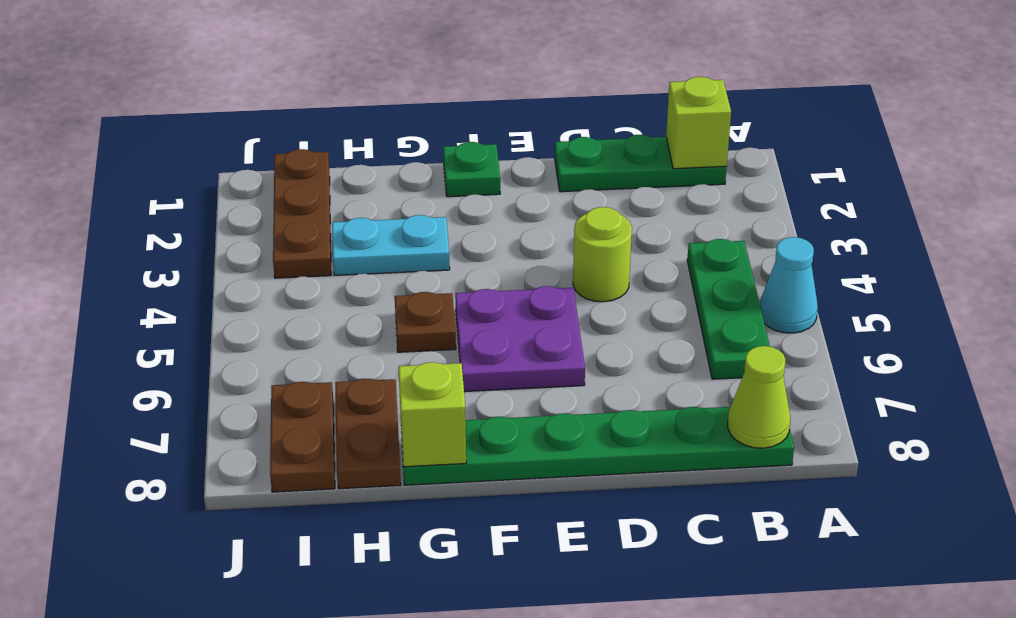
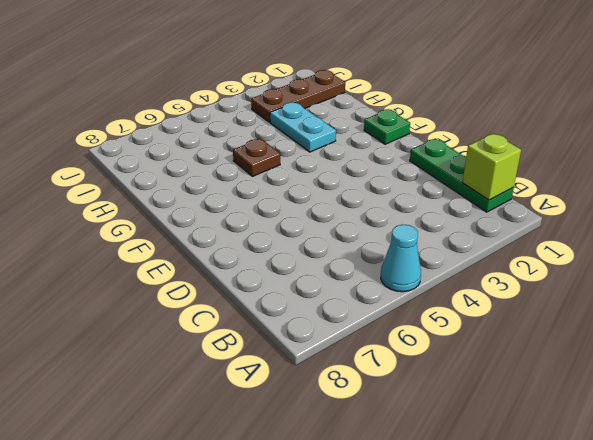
none -> green 1x3 plate [687,239,770,379]
none -> green 1x6 plate [402,407,794,485]
none -> lime 1x1 round brick [573,207,632,302]

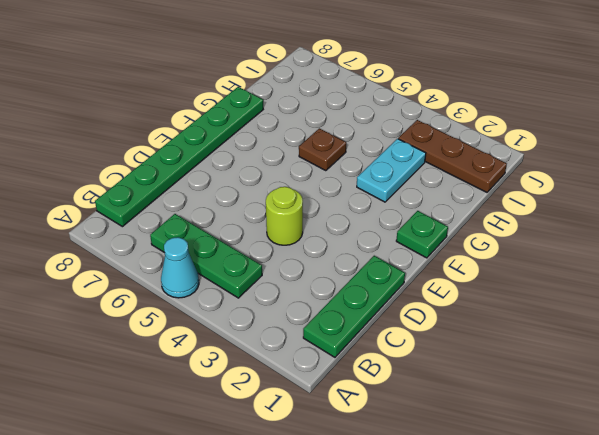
none -> purple 2x2 plate [455,286,585,392]
none -> brown 1x2 plate [335,379,401,489]
none -> brown 1x2 plate [270,382,335,492]

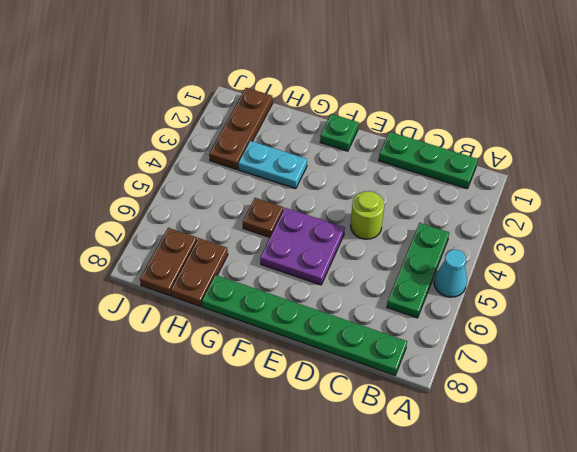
none -> lime 1x1 brick [666,77,731,169]
none -> lime 1x1 cone [728,346,790,448]
none -> lime 1x1 brick [398,362,466,467]

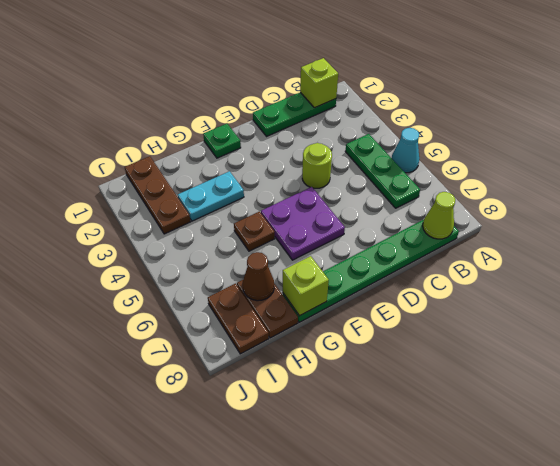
brown 1x1 cone [243,252,274,301] -> none

